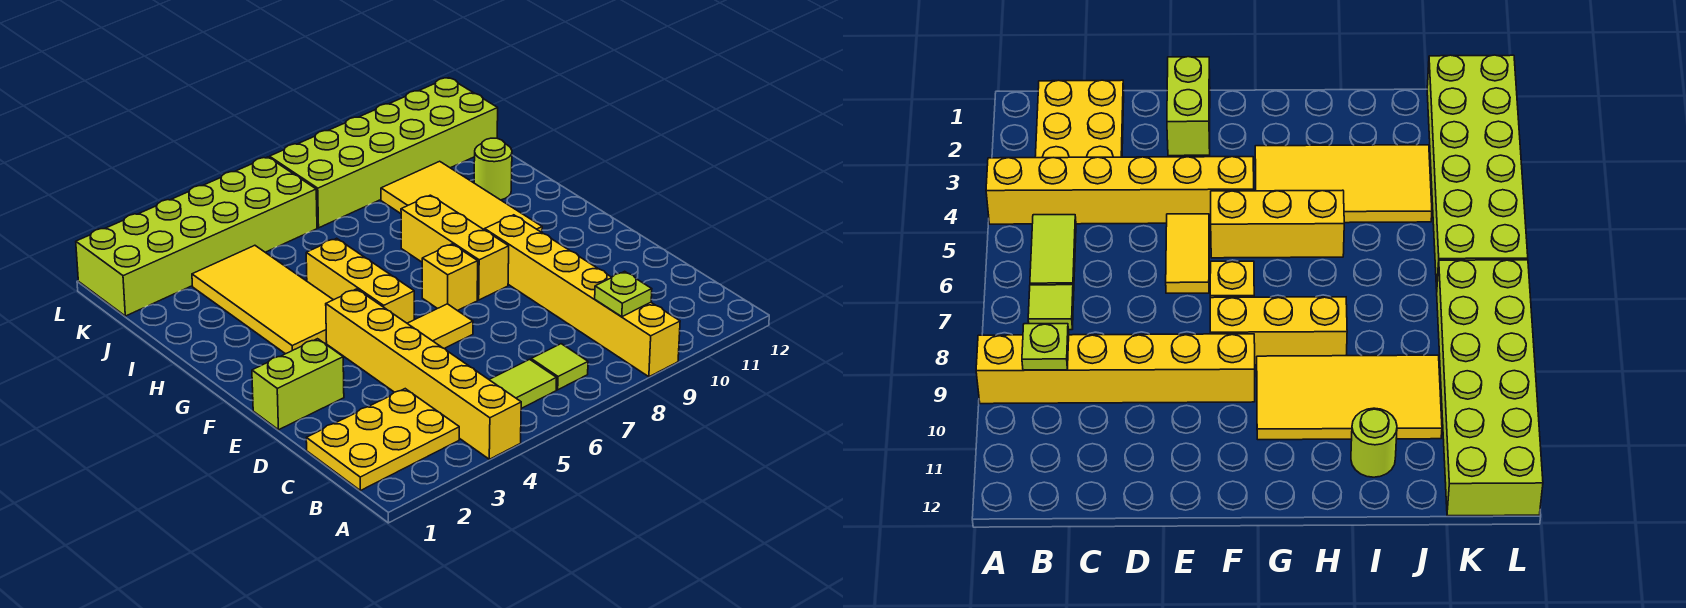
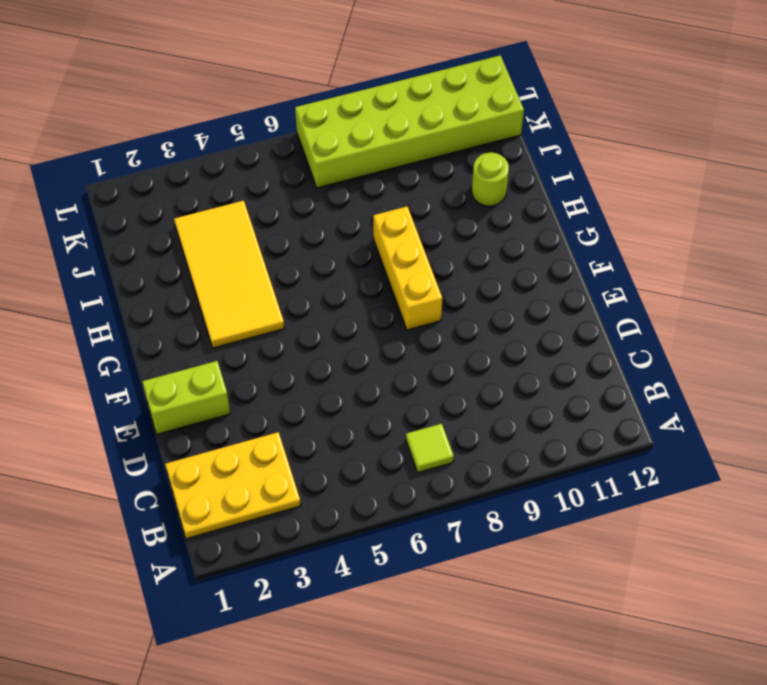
none -> yellow 1x6 brick [326,289,521,459]
none -> yellow 1x6 brick [485,215,680,377]
none -> lime 1x2 tile [489,359,557,408]

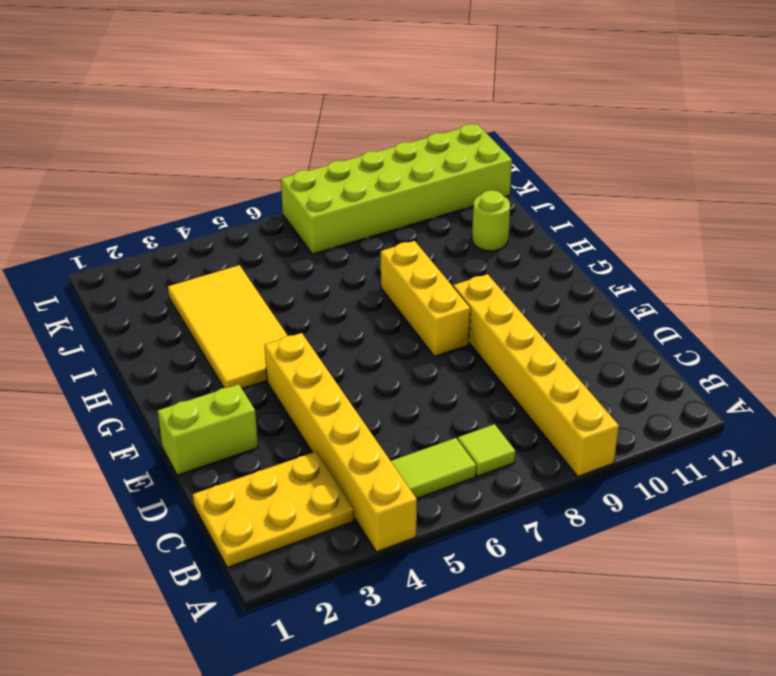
none -> yellow 1x2 tile [407,304,473,349]
none -> yellow 1x3 brick [306,238,414,323]
none -> yellow 1x1 brick [422,244,478,311]

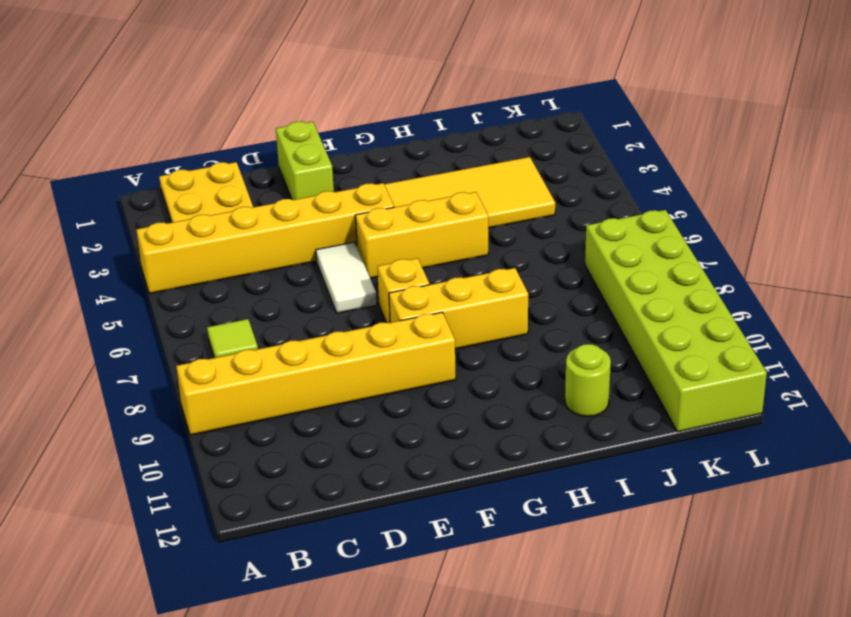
white 1x2 tile [316,242,377,313] -> yellow 1x2 tile [407,304,473,349]
none -> lime 1x2 tile [489,359,557,408]
none -> yellow 2x4 tile [381,161,542,232]
none -> lime 2x6 brick [76,157,317,316]

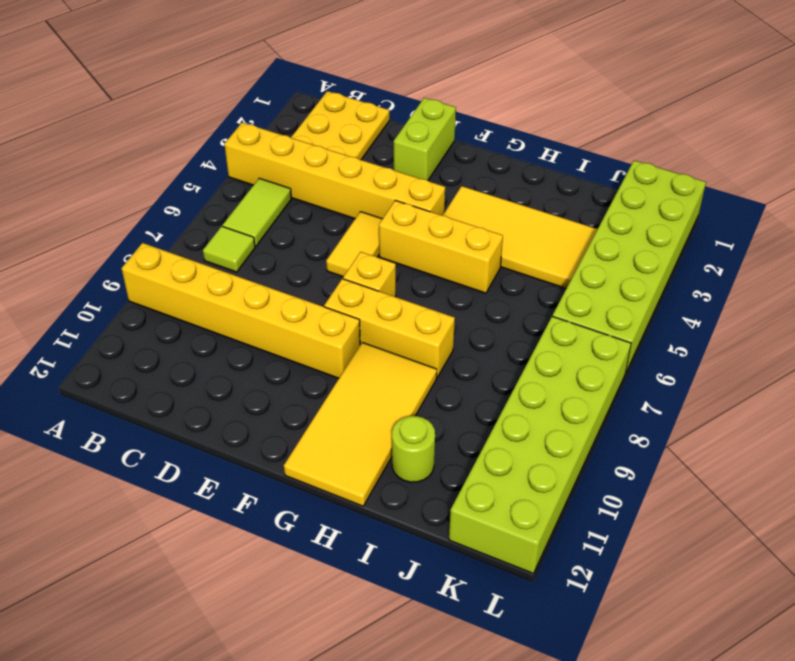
yellow 2x4 tile [284,342,437,506] -> yellow 2x4 tile turned to [381,161,542,232]
none -> lime 1x1 plate [595,271,652,317]

